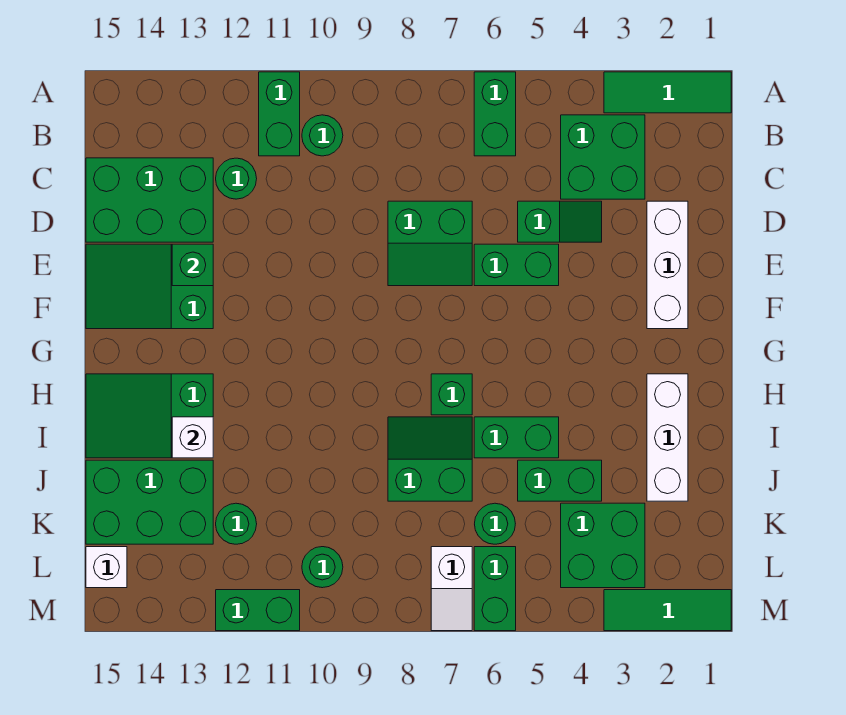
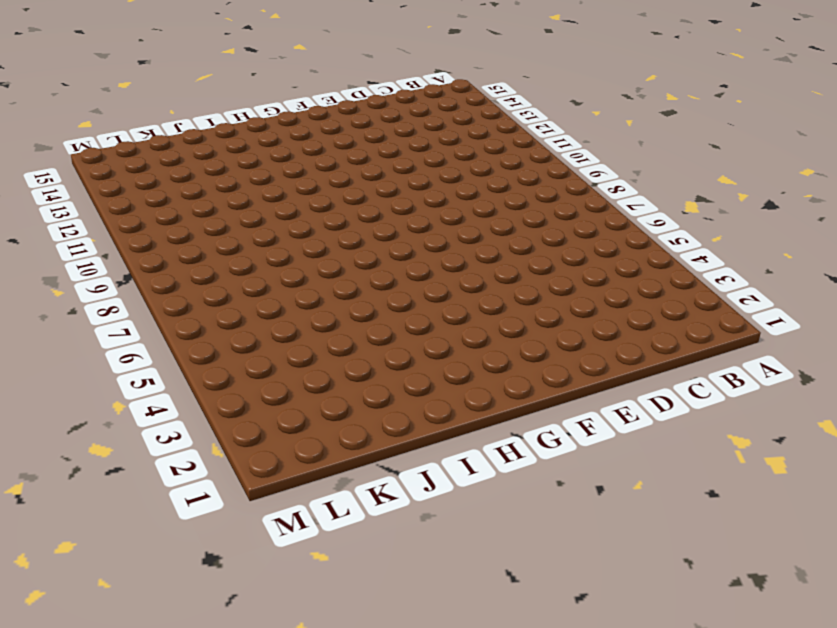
none -> green 1x3 tile [604,72,731,113]
none -> green 1x2 brick [474,72,516,156]
none -> green 1x2 brick [259,72,300,156]
none -> green 2x2 brick [561,115,645,199]

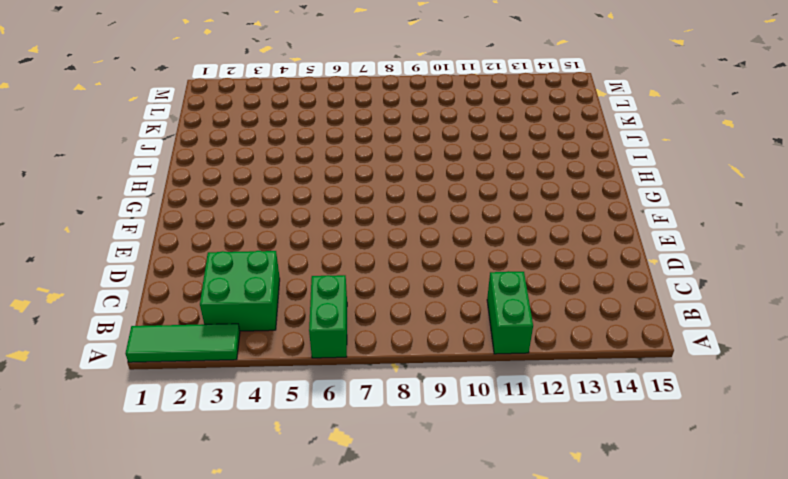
none -> green 1x1 round brick [302,115,343,156]
none -> green 1x1 round brick [216,158,257,199]
none -> green 2x3 brick [86,158,213,242]
none -> white 1x3 brick [647,201,688,329]

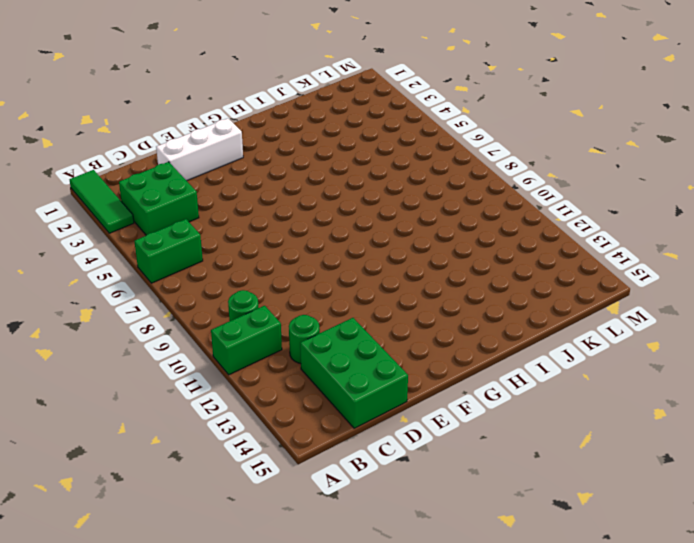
none -> green 1x2 slope [518,201,602,242]
none -> green 2x2 slope [388,201,472,286]
none -> green 1x2 brick [474,244,559,286]
none -> green 2x3 slope [86,244,213,329]

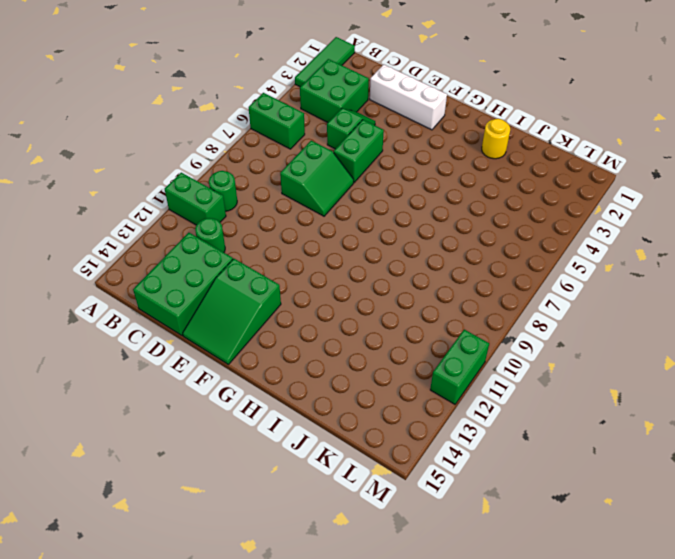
yellow 1x1 round brick [482,119,510,159] -> white 1x3 brick [647,374,688,501]
none -> green 1x1 brick [431,374,472,415]
none -> green 2x3 slope [86,374,213,458]
none -> green 1x2 brick [474,417,559,458]
none -> green 2x2 slope [388,417,472,501]

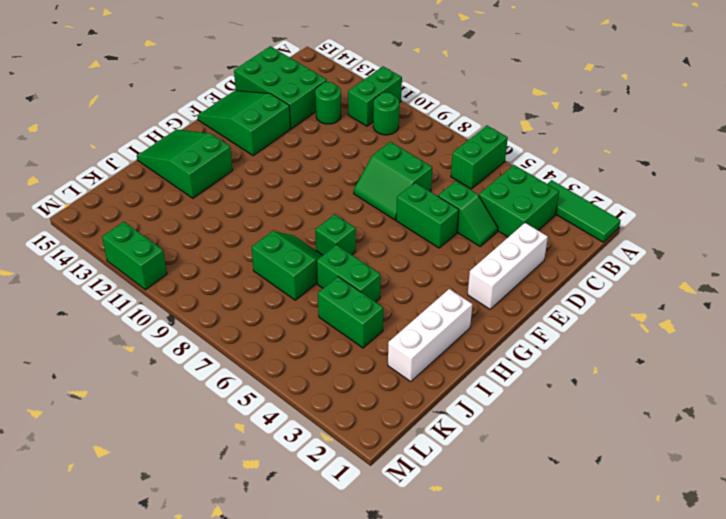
none -> green 2x3 brick [86,460,213,544]
none -> green 2x2 brick [561,503,645,588]
none -> green 1x1 round brick [475,503,515,544]
none -> green 1x1 round brick [216,503,257,544]

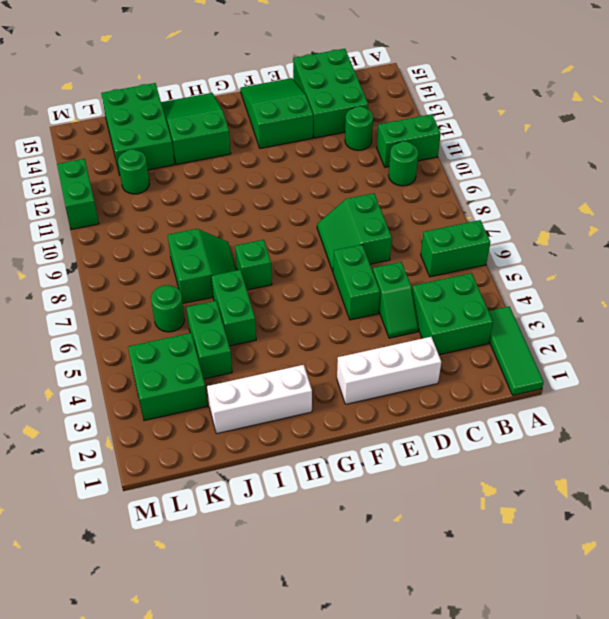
none -> green 1x2 brick [474,547,516,631]
none -> white 1x2 slope [431,547,472,631]
none -> green 1x1 round brick [302,547,343,588]
none -> white 1x1 brick [86,547,127,588]

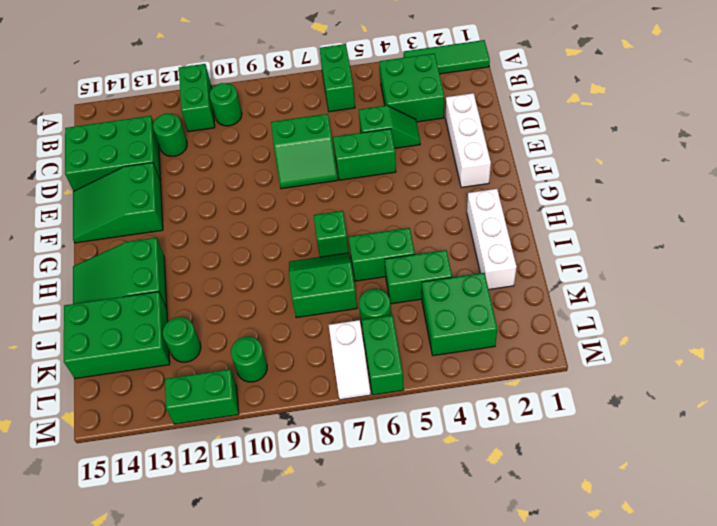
none -> white 1x1 brick [86,547,127,588]
none -> green 1x3 tile [604,590,731,631]
none -> green 1x1 brick [172,244,213,286]
none -> white 1x1 brick [172,417,213,458]

